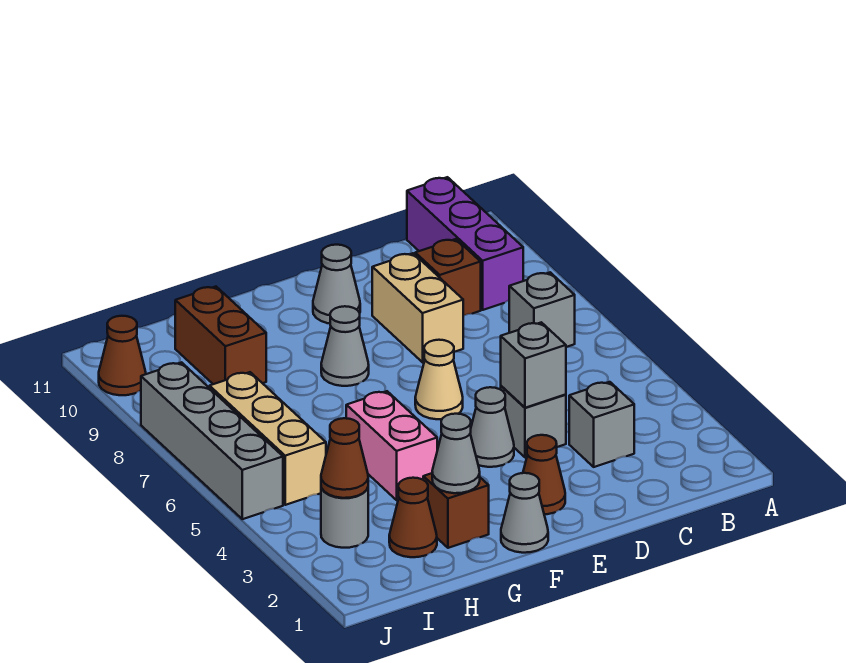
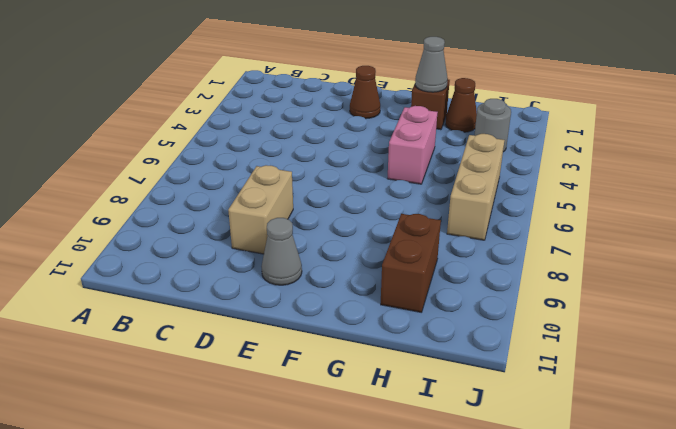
none -> grey 1x1 brick [509,272,575,347]
none -> purple 1x3 brick [407,177,523,310]
none -> grey 1x1 brick [569,382,634,467]

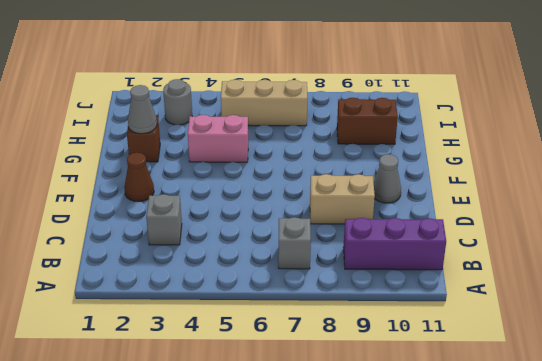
none -> brown 1x1 brick [415,239,481,316]
none -> grey 1x1 brick [501,386,566,458]
none -> grey 1x1 cone [470,387,514,467]

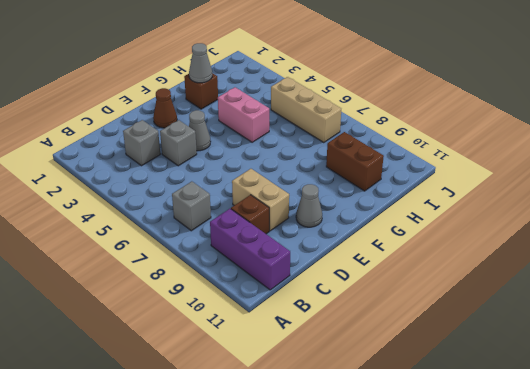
none -> tan 1x1 cone [415,340,463,419]
none -> grey 1x1 cone [501,473,548,553]
none -> grey 1x1 cone [321,306,369,386]

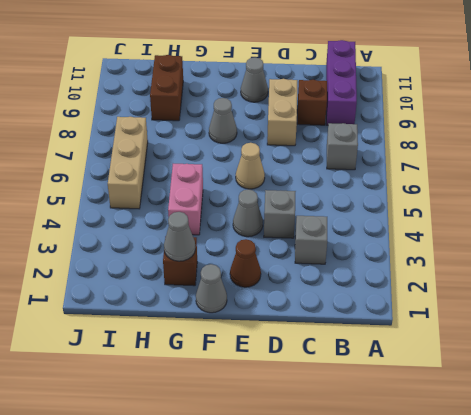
none -> brown 1x1 cone [389,478,437,557]
none -> grey 1x1 round brick [321,488,368,548]
none -> grey 1x4 brick [141,362,283,519]

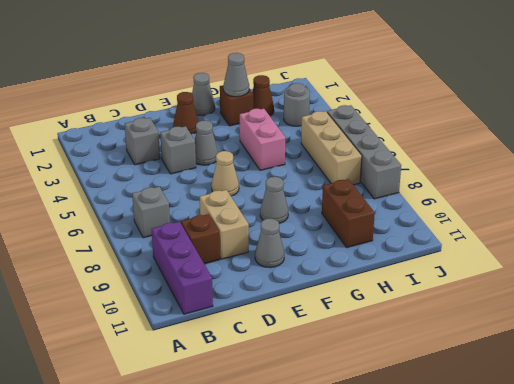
none -> brown 1x1 cone [99,316,146,395]
none -> grey 1x1 brick [501,322,566,408]
none -> brown 1x1 cone [321,418,368,498]

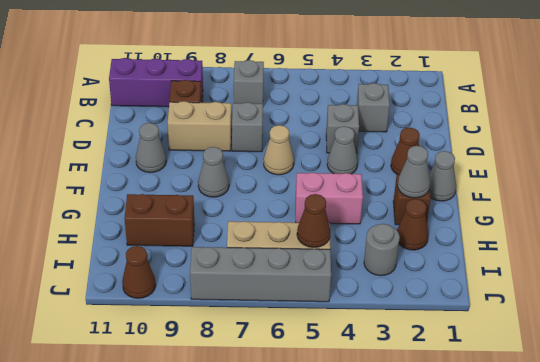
grey 1x1 brick [232,102,263,152] -> grey 1x1 brick moved to [501,322,566,408]
brown 1x1 cone [297,194,330,248] -> brown 1x1 cone moved to [321,418,368,498]

